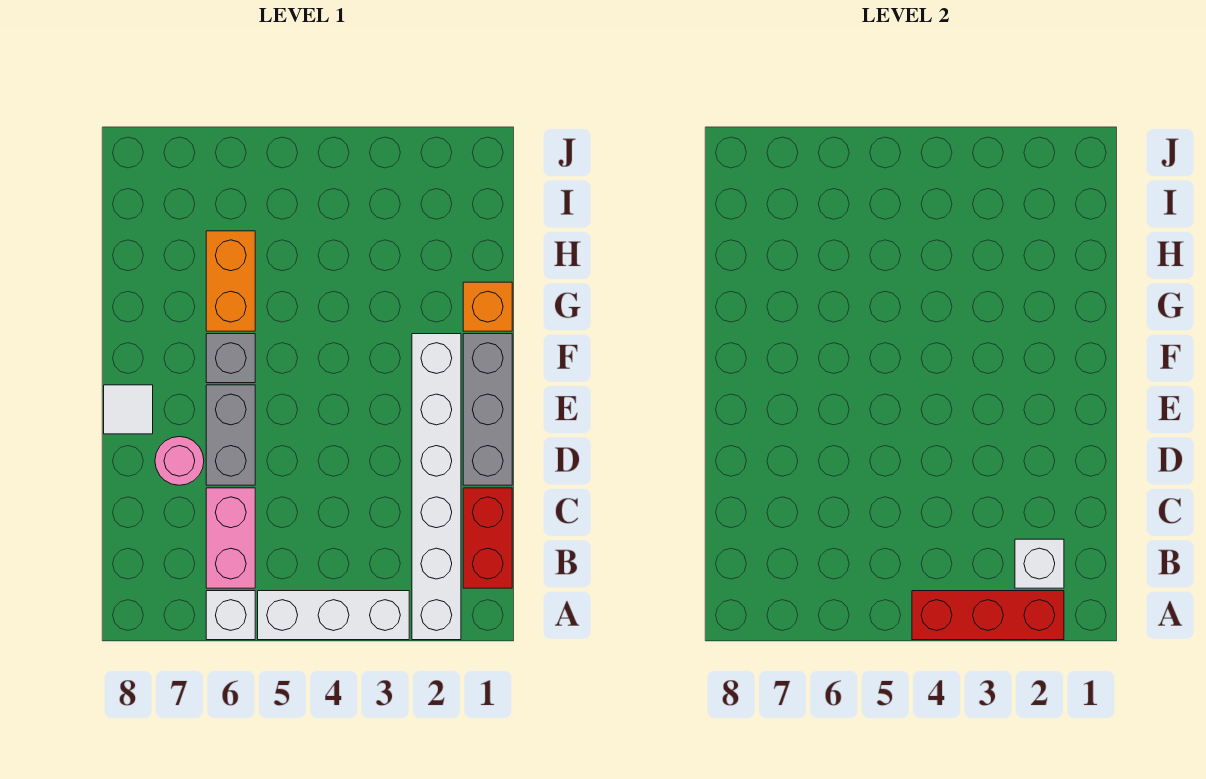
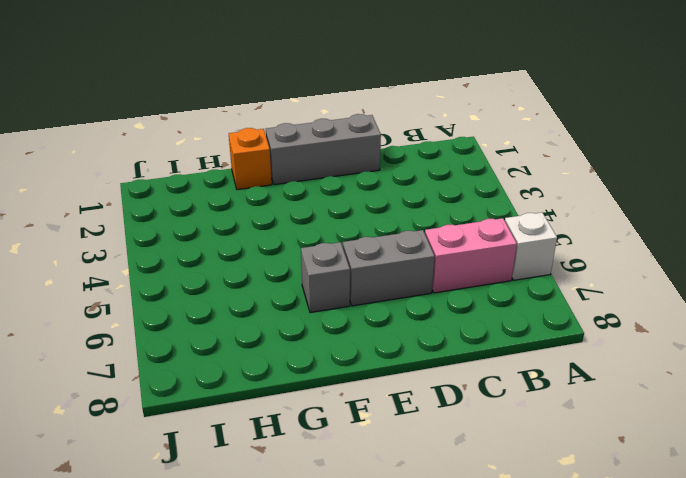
none -> white 1x6 brick [412,334,461,640]
none -> white 1x3 brick [258,591,409,640]
none -> red 1x2 brick [463,488,512,588]

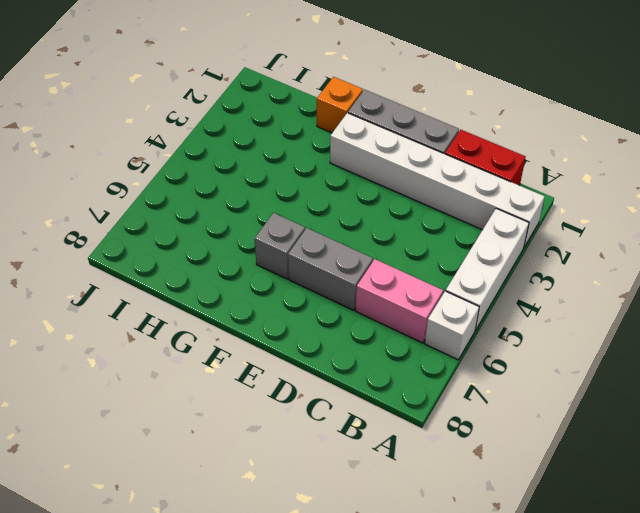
none -> pink 1x1 round brick [155,437,204,485]
none -> white 1x1 tile [104,385,153,434]
none -> orange 1x2 brick [206,231,255,331]

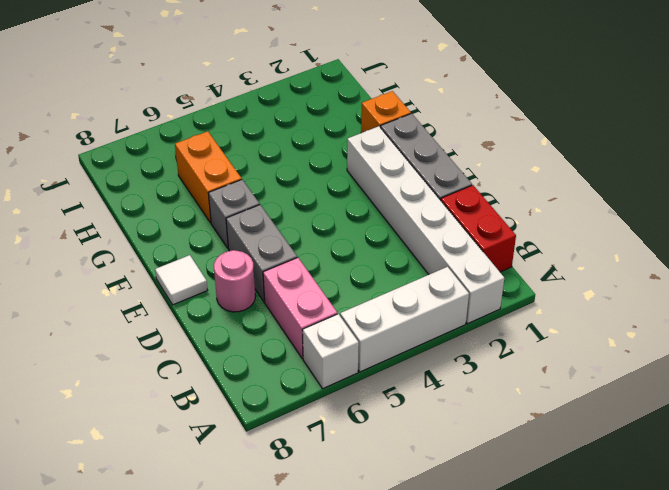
none -> red 1x3 brick [912,591,1064,640]
none -> white 1x1 brick [1015,539,1064,588]

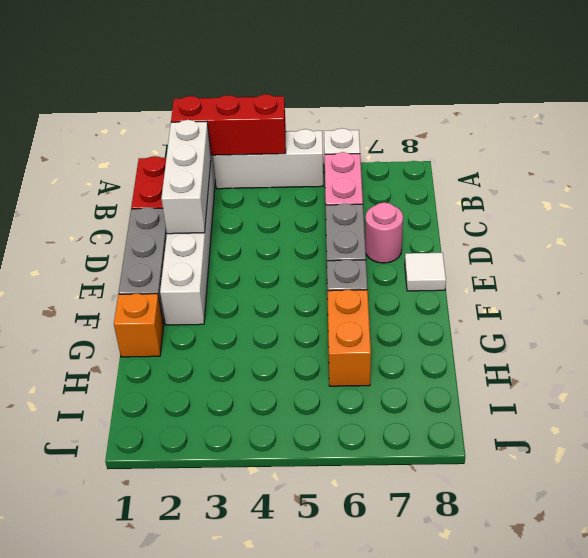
white 1x3 brick [161,120,211,234] -> white 1x1 brick [1015,539,1064,588]

